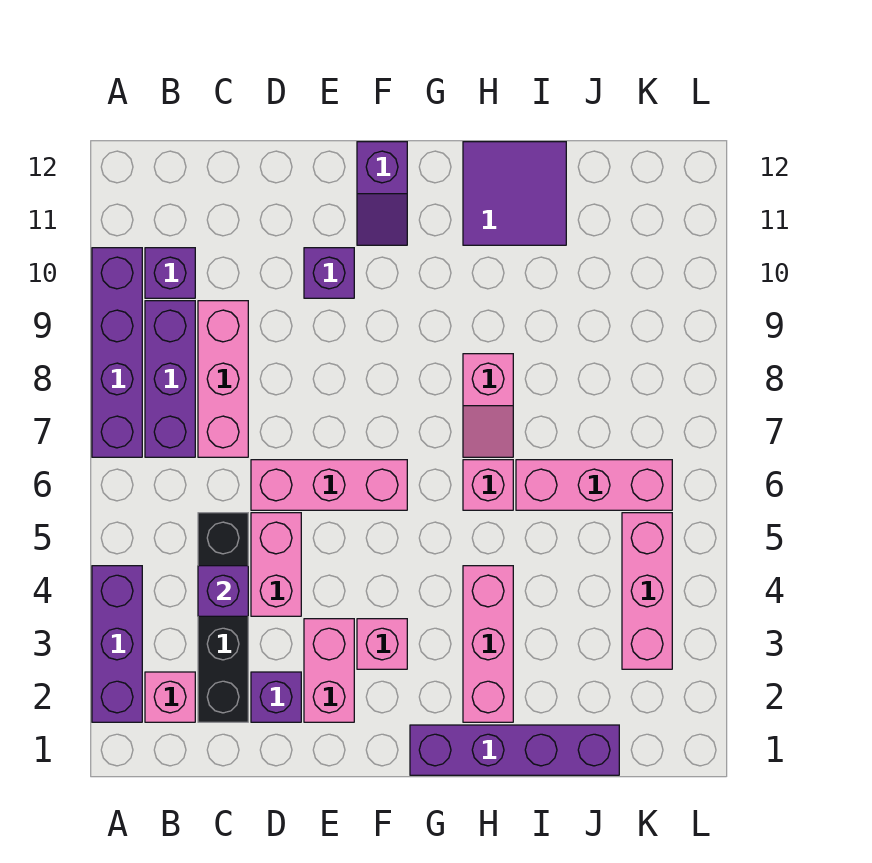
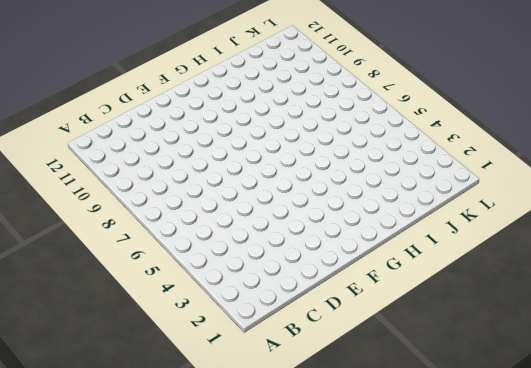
none -> purple 1x3 brick [92,566,142,722]
none -> purple 1x4 brick [92,248,142,457]
none -> pink 1x1 brick [145,672,195,722]

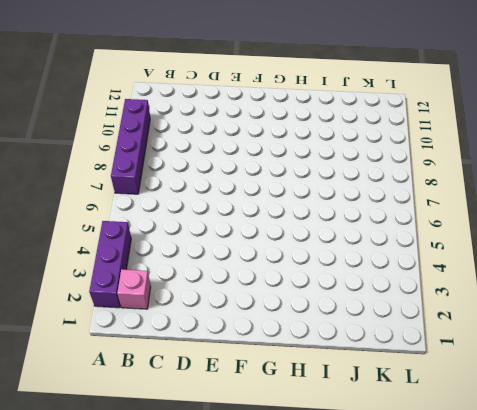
none -> purple 1x3 brick [145,301,195,457]
none -> purple 1x1 brick [145,248,195,298]
none -> black 1x4 brick [198,513,248,722]

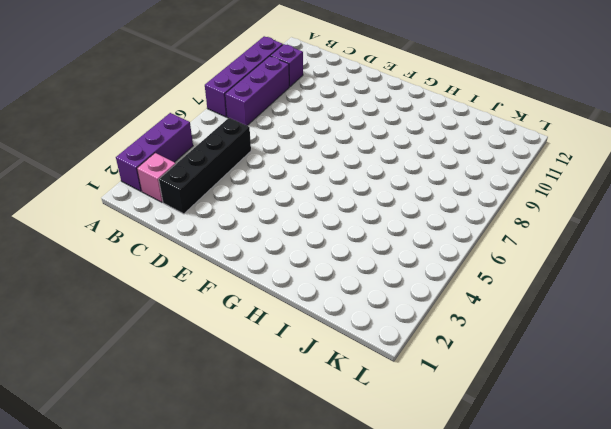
none -> pink 1x3 brick [198,301,248,457]
none -> purple 1x1 brick [251,672,301,722]
none -> pink 1x2 brick [251,513,301,616]

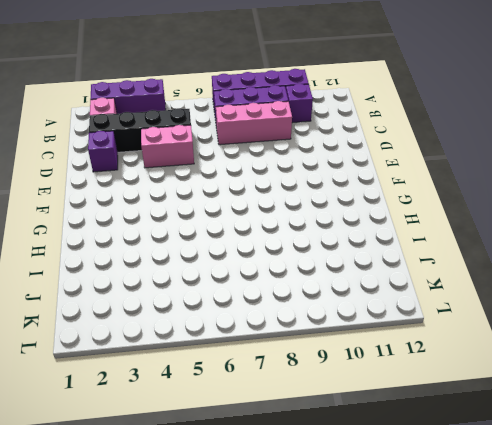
none -> pink 1x3 brick [251,460,407,510]
none -> pink 1x2 brick [304,619,354,722]
none -> purple 1x1 brick [304,248,354,298]

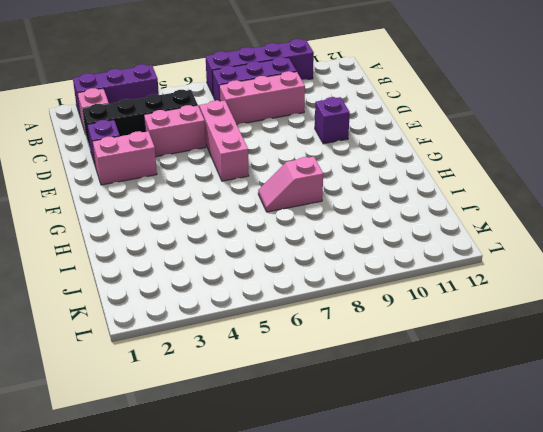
none -> purple 1x1 brick [145,248,195,298]
none -> pink 1x1 brick [357,619,407,669]
none -> purple 1x2 slope [357,142,407,245]

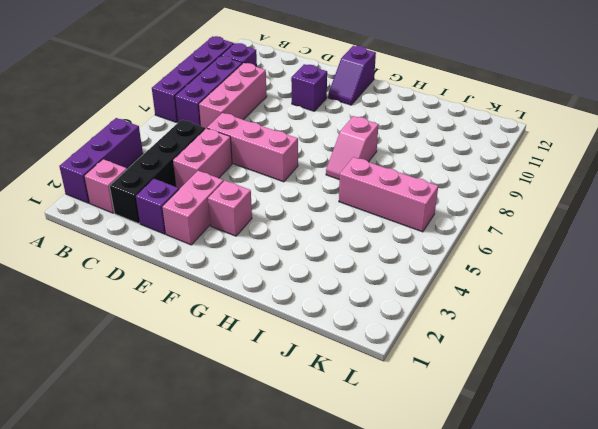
none -> purple 1x4 brick [410,725,619,775]
none -> pink 1x3 brick [463,566,513,722]
none -> pink 1x1 brick [463,460,513,510]

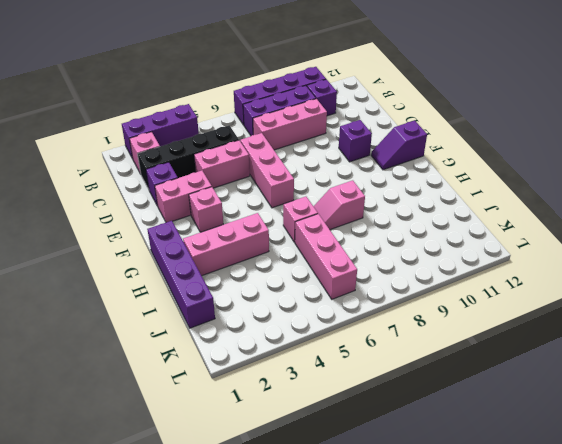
none -> purple 2x2 tile [463,142,566,245]
none -> pink 1x3 brick [622,513,672,669]
none -> purple 1x1 brick [198,566,248,616]

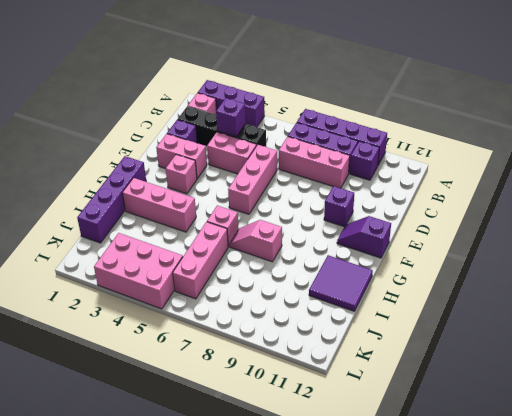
pink 2x3 brick [94,233,183,309] -> pink 1x3 brick [622,513,672,669]

